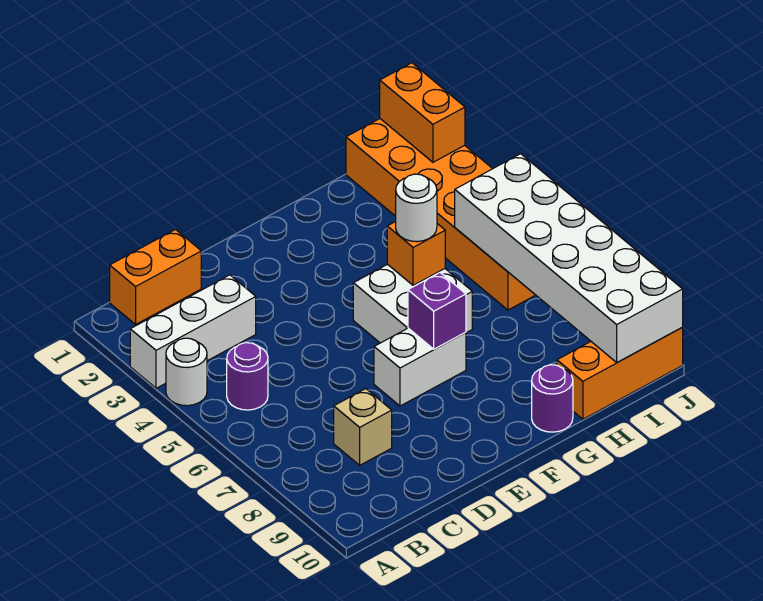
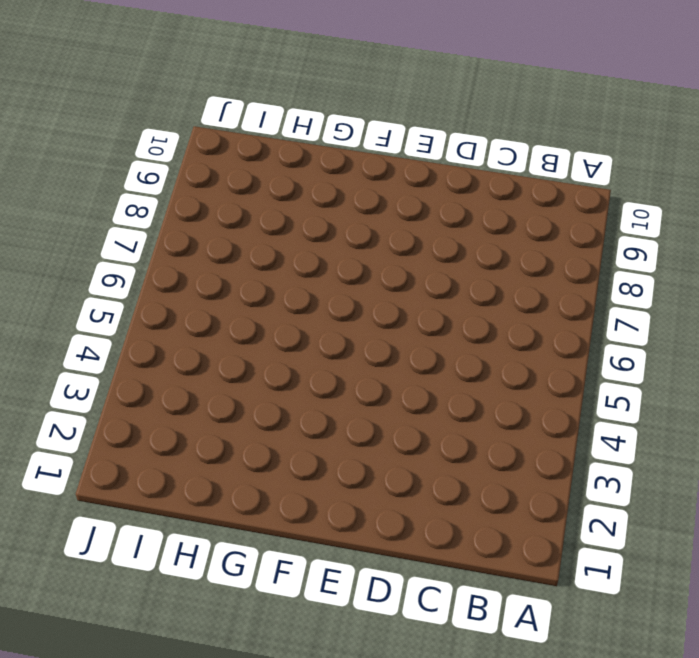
none -> white 1x3 brick [130,275,256,388]
none -> white 1x1 round brick [166,338,207,406]
none -> orange 1x2 brick [110,229,201,324]

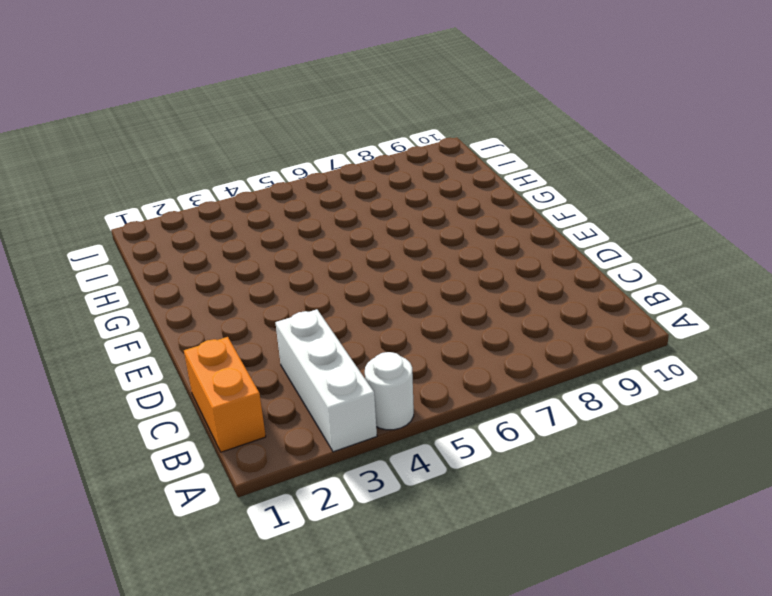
none -> purple 1x1 round brick [227,343,268,410]
none -> tan 1x1 brick [334,389,392,465]
none -> white 1x2 brick [374,328,466,406]

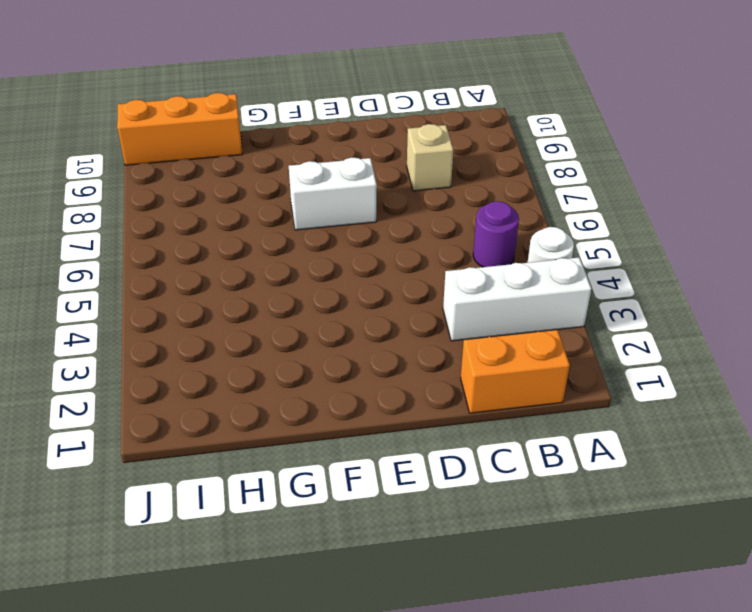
none -> white 2x2 brick [353,264,472,343]
none -> purple 1x1 round brick [532,365,573,432]
none -> orange 2x6 brick [346,119,535,310]

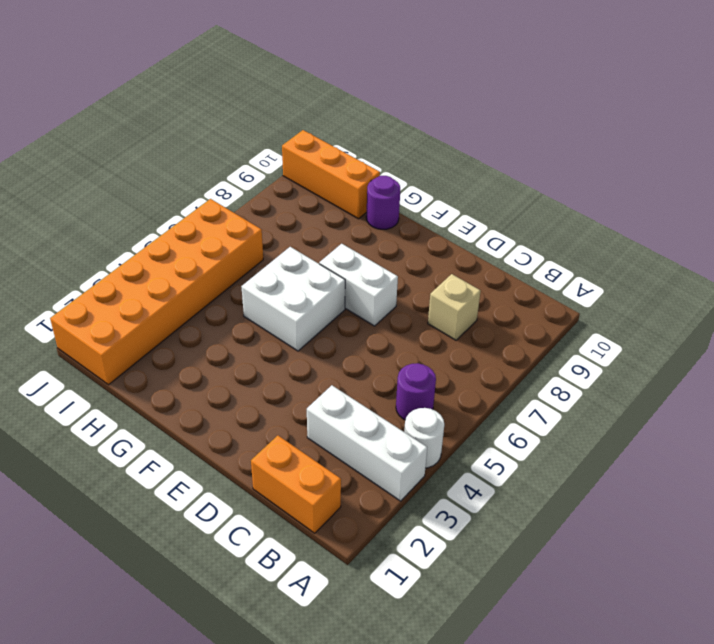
none -> purple 1x1 brick [408,273,466,349]
none -> orange 1x1 brick [387,221,445,285]
none -> white 2x6 brick [455,154,683,362]

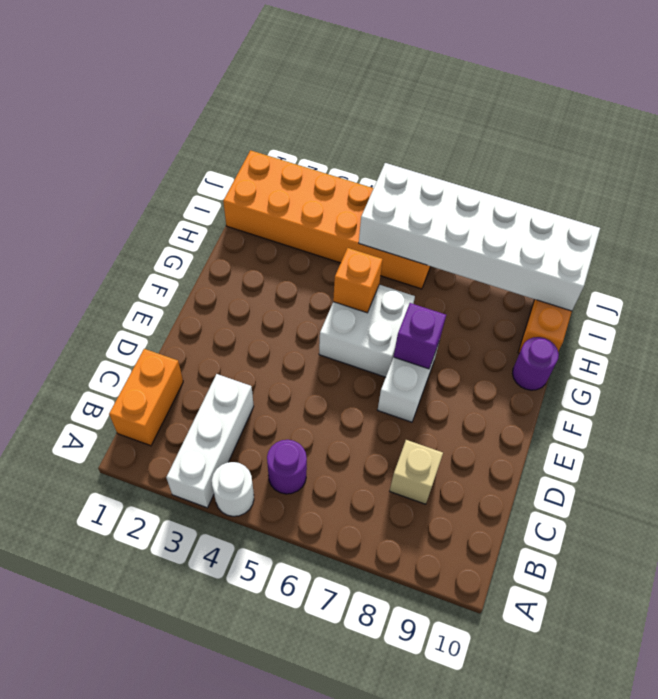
none -> orange 1x2 brick [380,63,465,162]
none -> white 1x1 round brick [396,174,437,242]

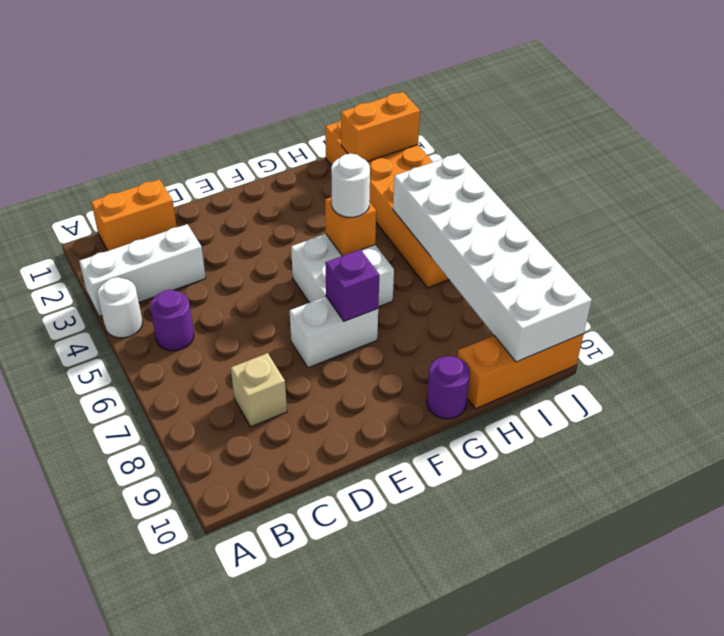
orange 1x2 brick [341,92,420,162] -> orange 1x2 brick turned to [380,63,465,162]

